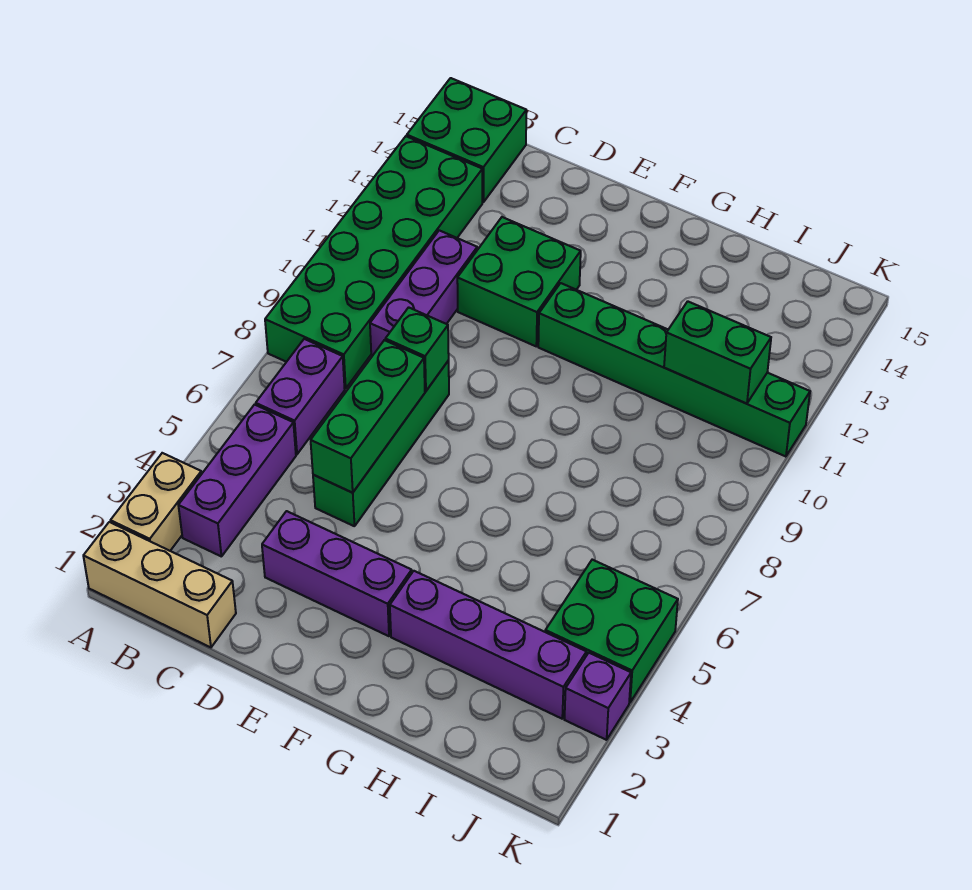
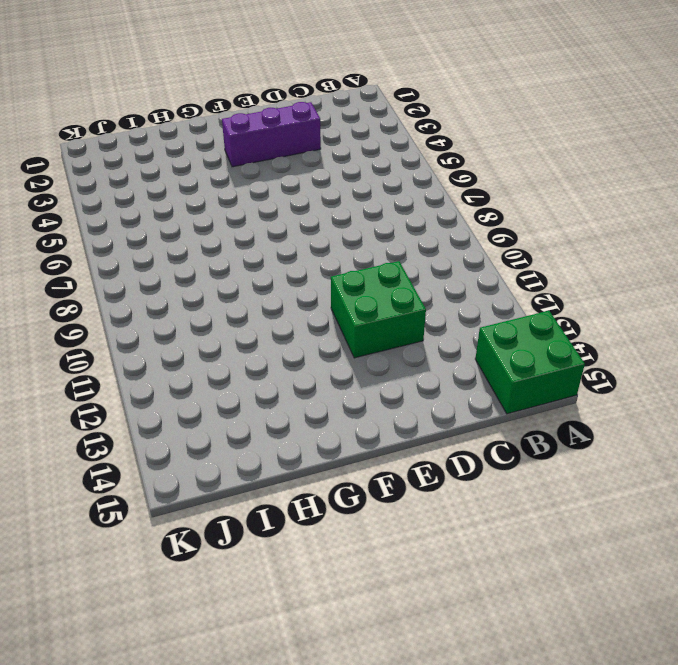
none -> tan 1x3 brick [83,522,236,647]
none -> tan 1x2 brick [111,453,202,551]
none -> green 2x6 brick [265,136,482,389]

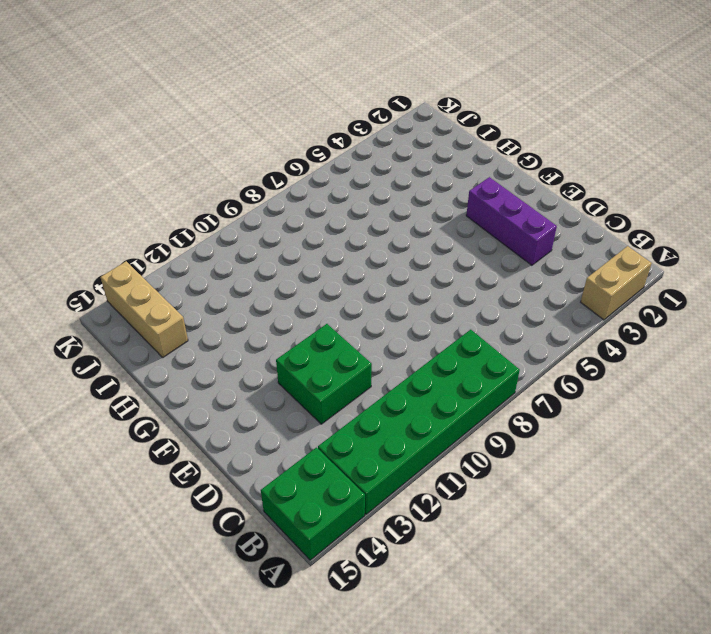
tan 1x3 brick [101,261,188,357] -> tan 1x3 brick moved to [83,522,236,647]
none -> purple 1x3 brick [178,405,296,557]
none -> purple 1x2 brick [256,339,345,454]
none -> purple 1x3 brick [370,230,477,357]

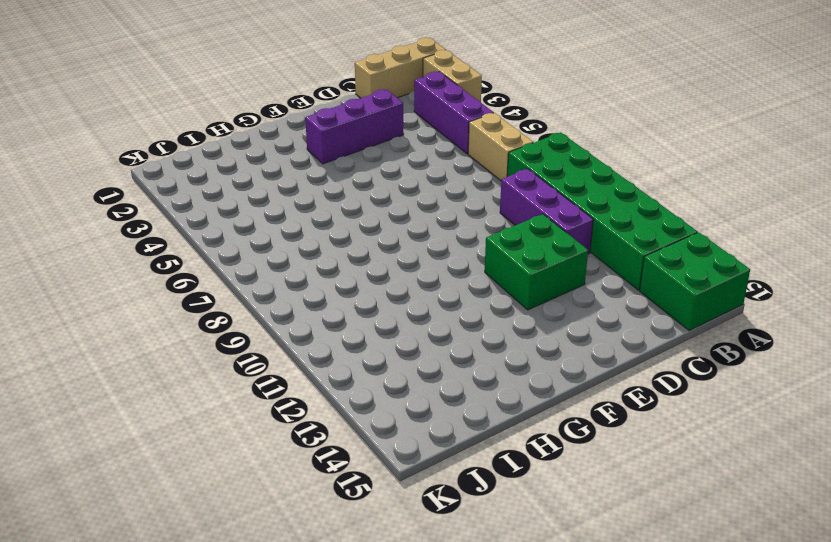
tan 1x2 brick [468,113,533,180] -> purple 1x2 brick [256,339,345,454]
none -> green 1x4 brick [313,361,449,526]
none -> green 1x6 brick [538,283,810,457]
none -> purple 1x4 brick [390,571,586,719]

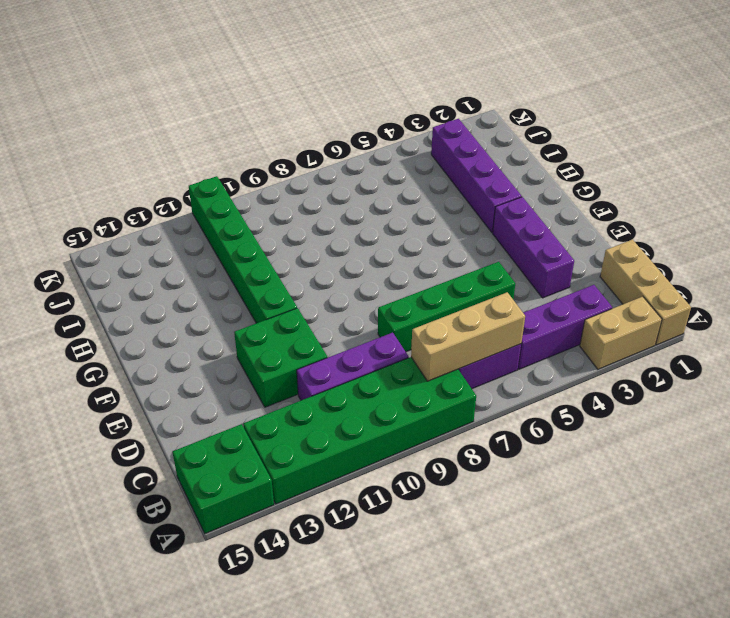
tan 1x3 brick [411,292,525,381] -> none
none -> green 2x2 brick [545,560,678,702]
none -> purple 1x1 brick [564,653,631,740]
none -> green 1x3 brick [311,340,425,493]

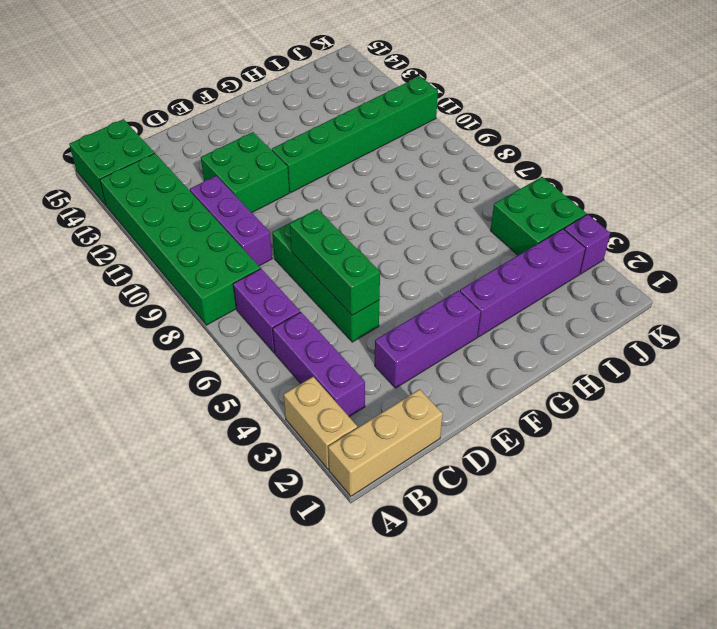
none -> green 1x1 brick [385,307,449,391]
none -> green 1x2 brick [664,301,771,404]

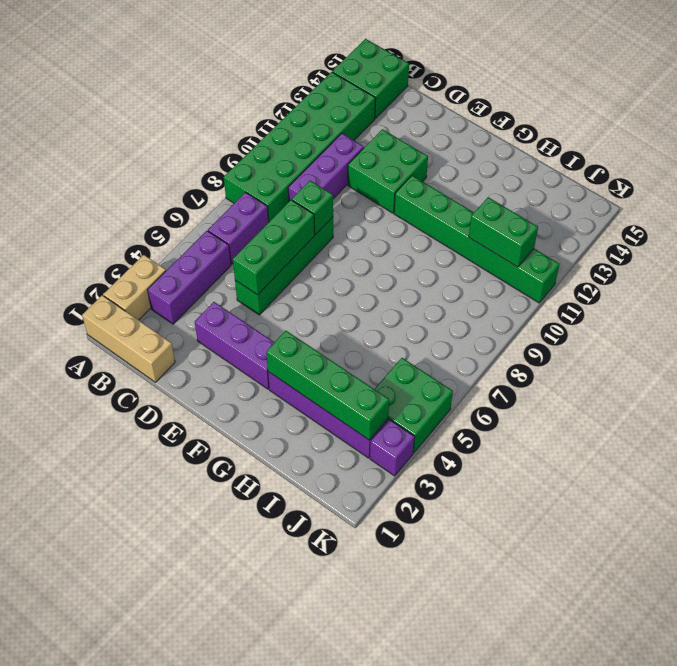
green 1x4 brick [266,331,389,440] -> none

